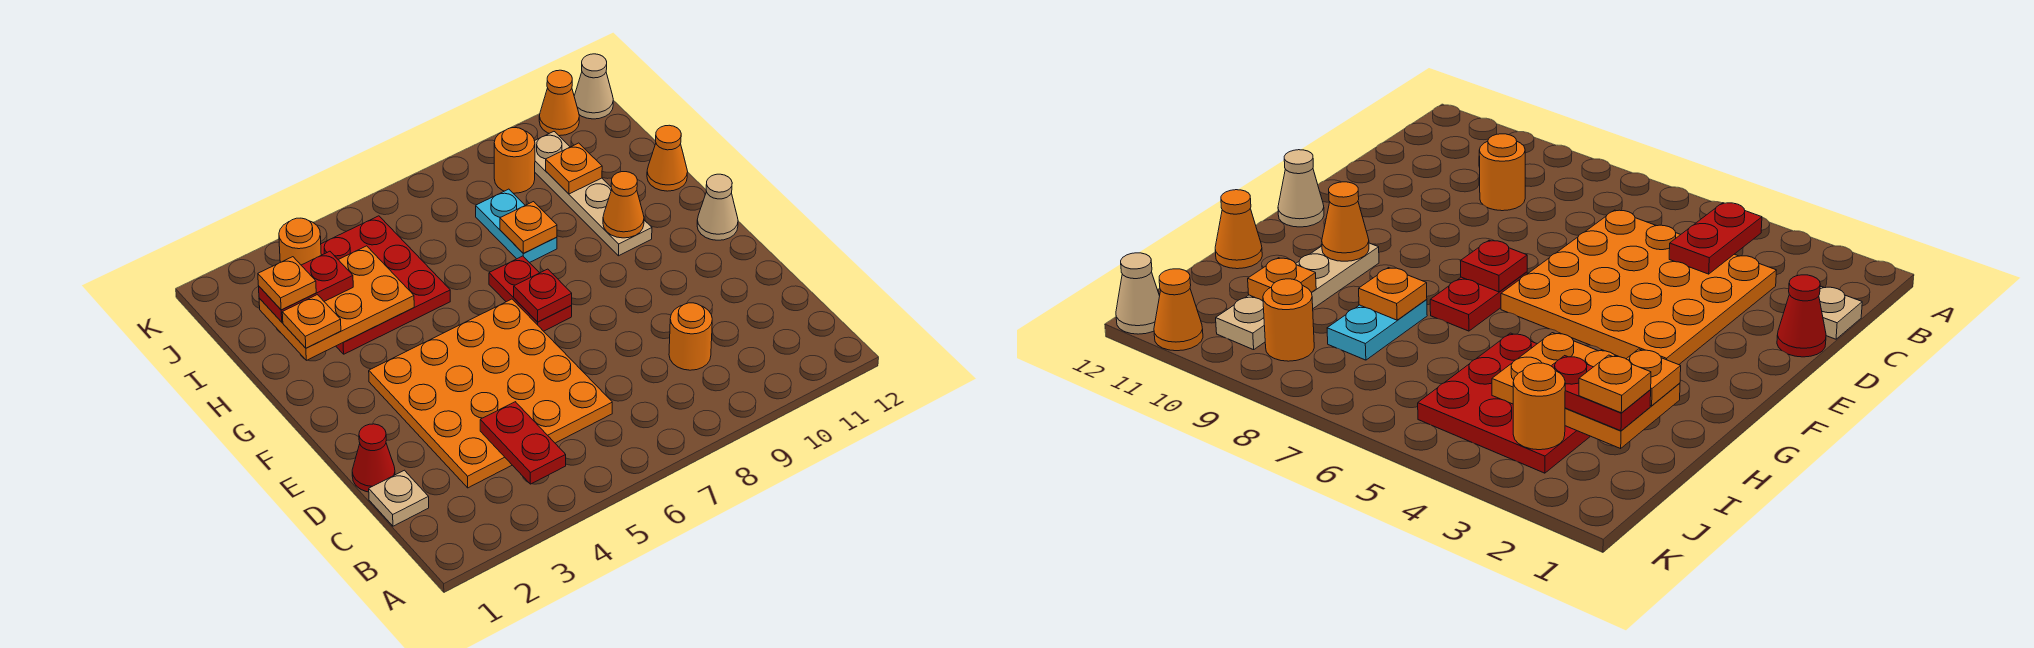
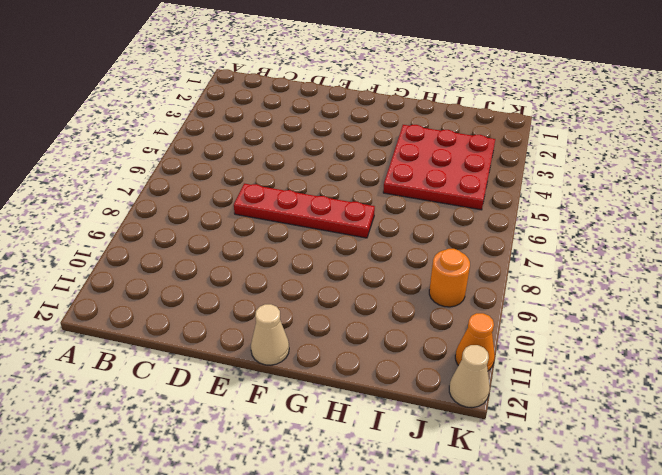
red 1x4 plate [234,184,375,238] -> red 1x2 plate [489,256,572,331]
none -> tan 1x1 plate [369,470,429,526]
none -> orange 4x4 plate [369,299,612,488]
none -> orange 1x1 round brick [669,303,712,370]

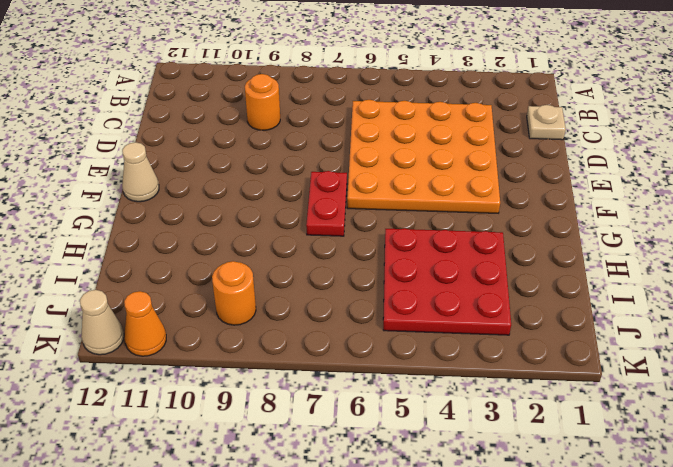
none -> red 1x1 cone [352,424,395,492]
none -> tan 1x4 plate [535,132,652,256]
none -> cyan 1x2 plate [476,189,557,263]

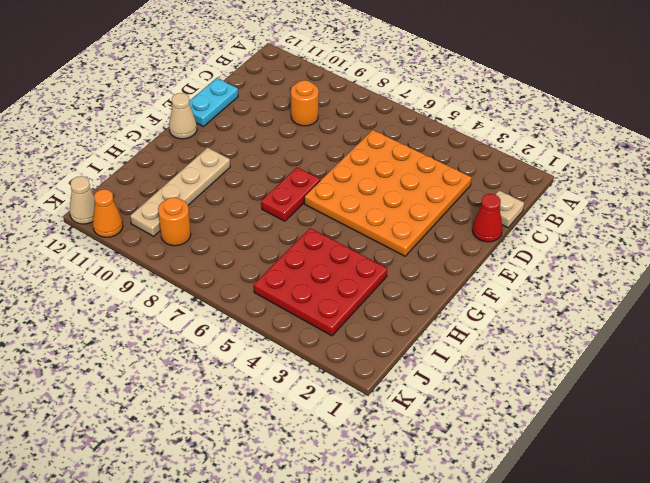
cyan 1x2 plate [189,78,238,127] -> cyan 1x2 plate moved to [476,189,557,263]
none -> orange 1x1 cone [647,125,688,191]
none -> red 1x2 plate [480,402,566,484]
none -> red 1x1 plate [514,269,572,322]

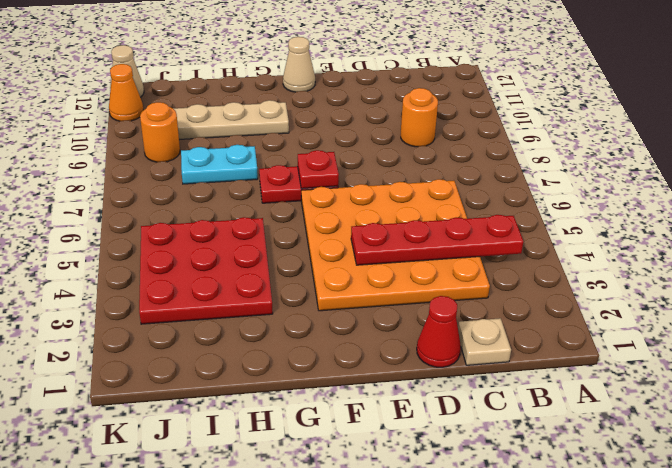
red 1x4 plate [351,215,523,265] -> red 1x2 plate [480,402,566,484]
none -> orange 1x1 cone [647,125,688,191]
none -> orange 1x1 cone [603,172,644,238]
none -> orange 2x3 plate [259,246,414,360]

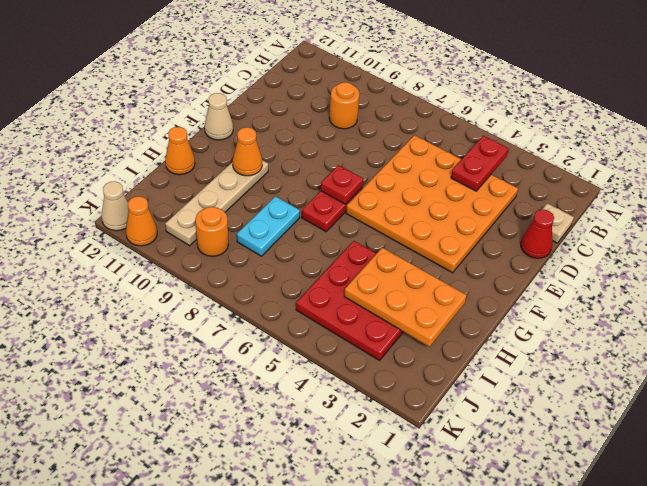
none -> orange 1x1 plate [500,202,557,253]
none -> orange 1x1 plate [546,143,602,194]
none -> orange 1x1 round brick [279,218,321,265]

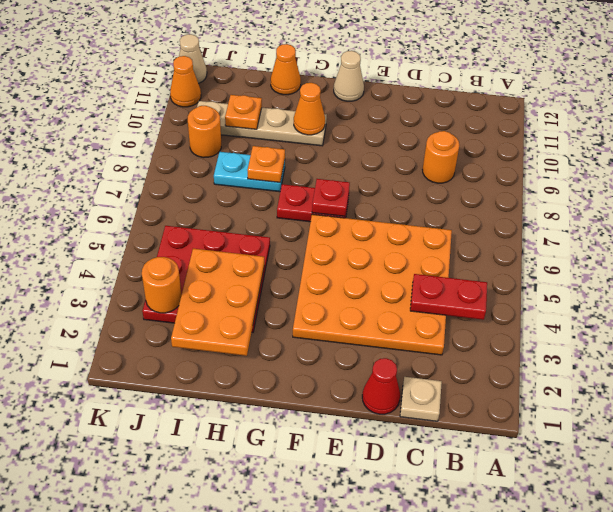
none -> orange 1x1 plate [282,295,341,348]
none -> red 1x2 plate [259,251,353,322]
none -> orange 1x1 plate [258,257,316,310]

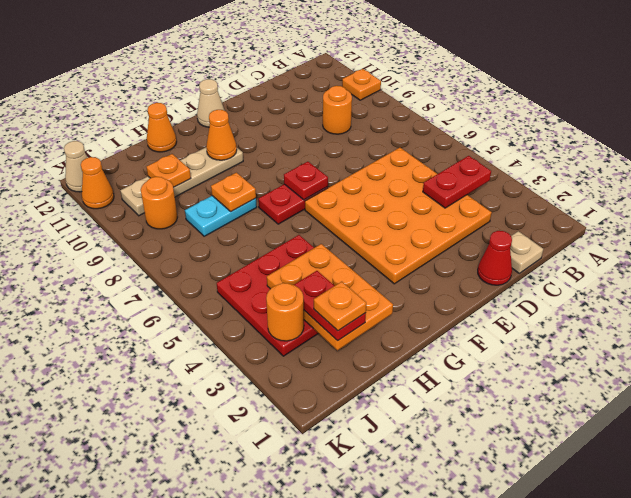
orange 1x1 plate [342,69,381,100] -> orange 1x1 plate moved to [282,295,341,348]

